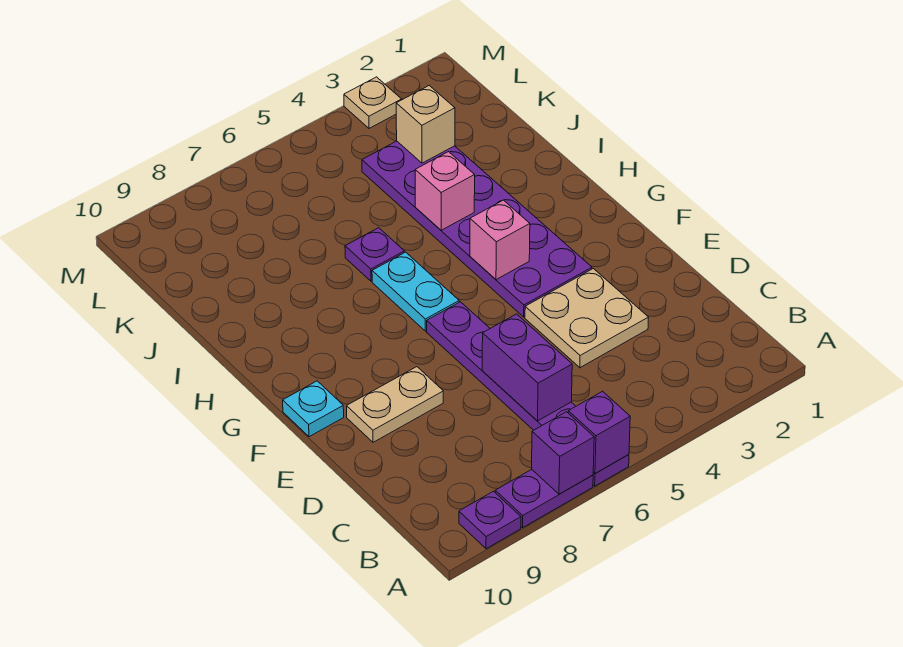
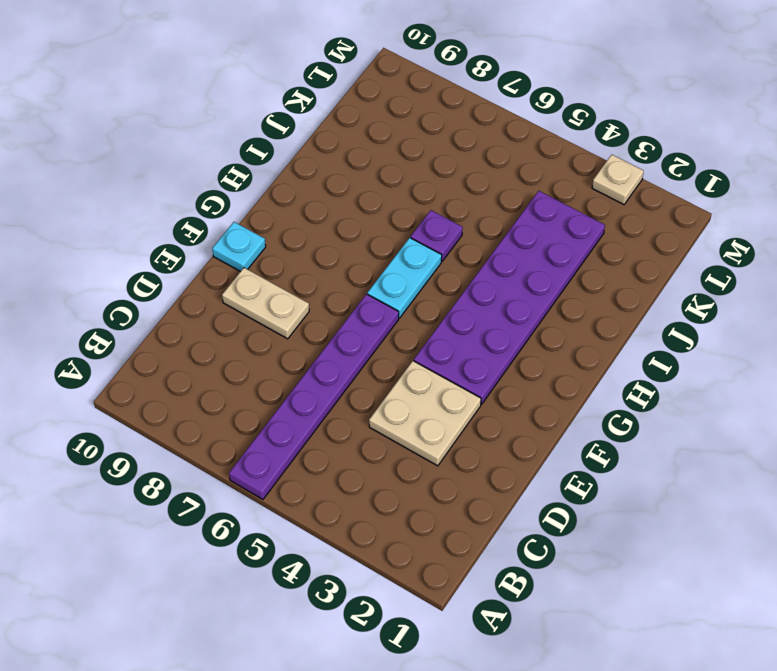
none -> purple 1x2 plate [495,470,593,528]
none -> purple 1x1 plate [459,491,521,549]
none -> purple 1x1 brick [568,391,630,474]

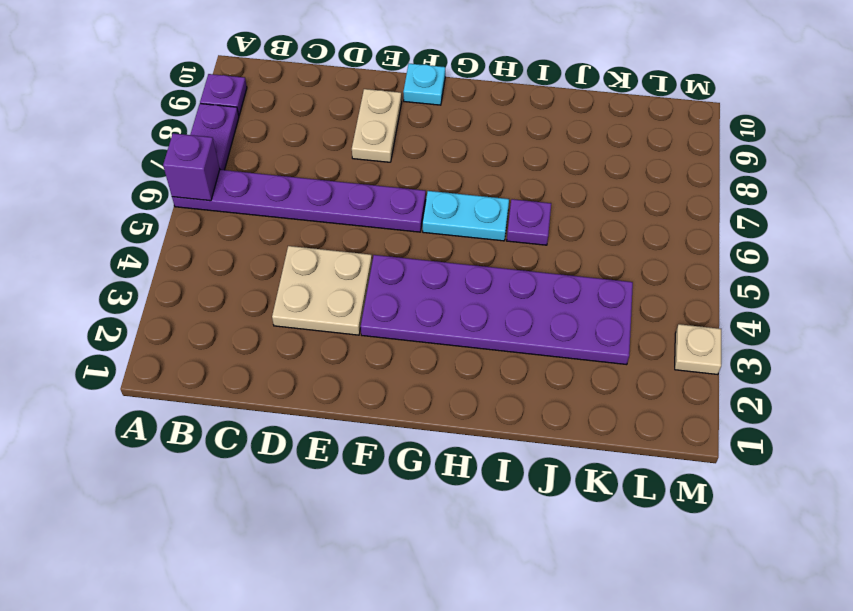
none -> purple 1x1 brick [532,412,594,494]
none -> purple 1x2 brick [482,314,572,421]
none -> pink 1x1 brick [470,200,530,280]

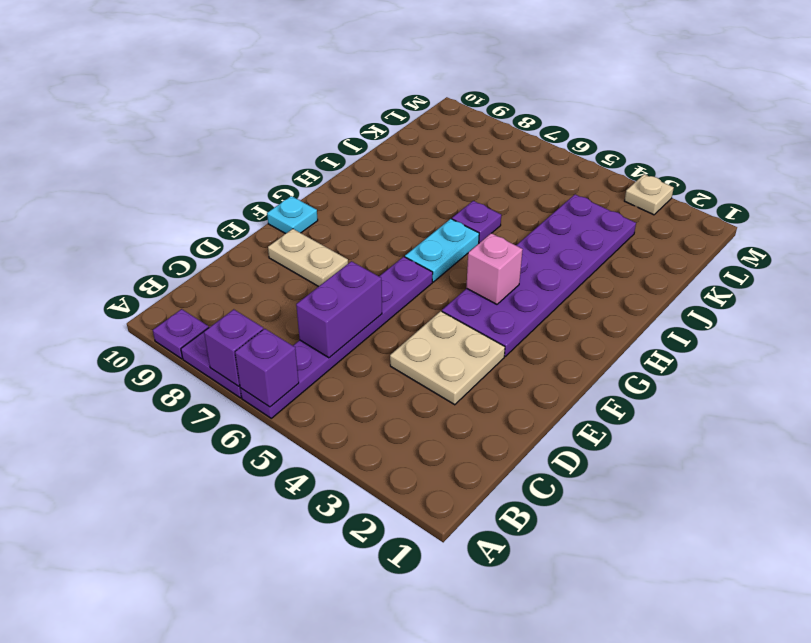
none -> pink 1x1 brick [415,152,475,230]
none -> tan 1x1 brick [396,86,455,163]

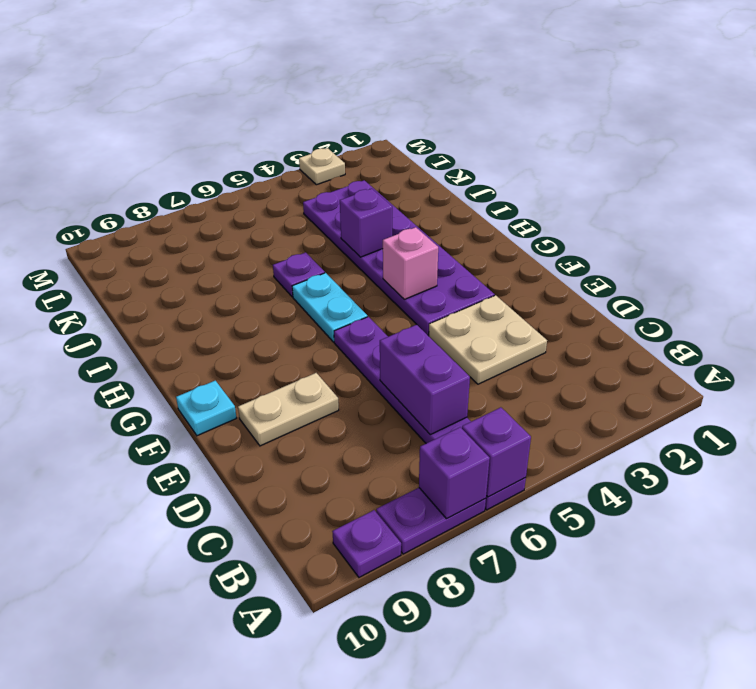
purple 1x1 brick [340,189,392,257] -> pink 1x1 brick [415,152,475,230]
none -> tan 1x1 brick [396,86,455,163]

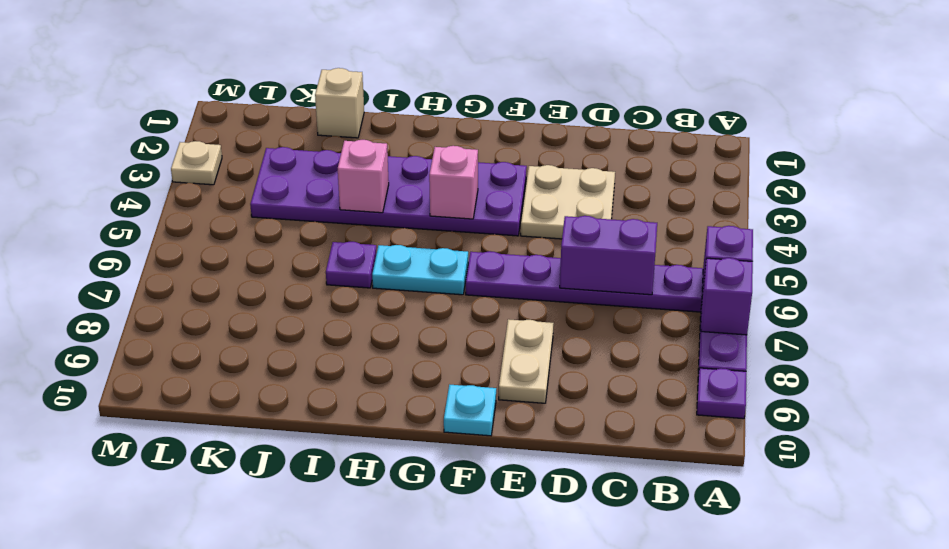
tan 1x1 brick [315,68,364,138] -> tan 1x1 brick moved to [396,86,455,163]

